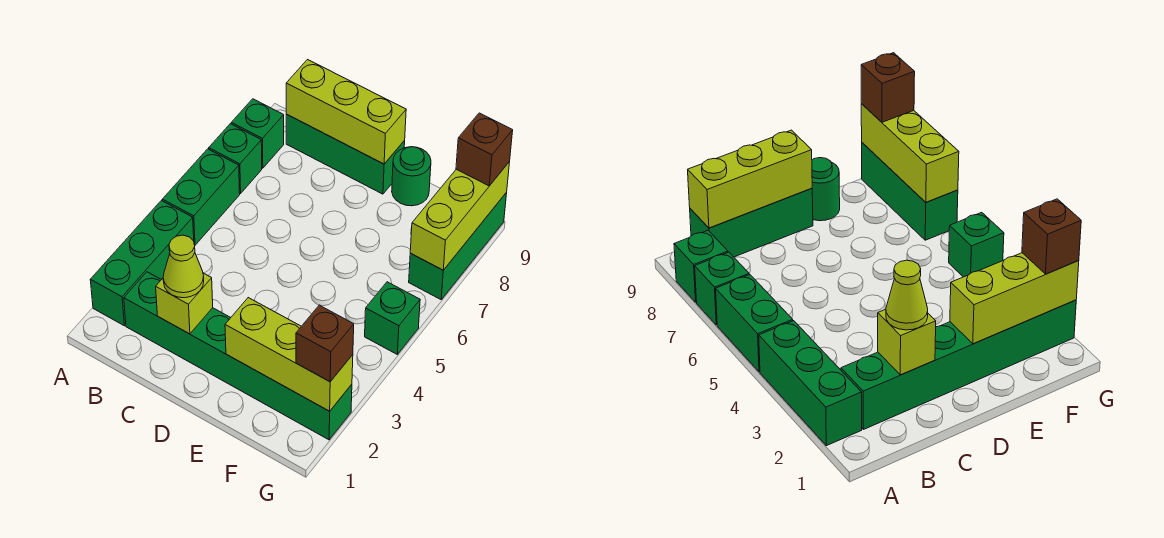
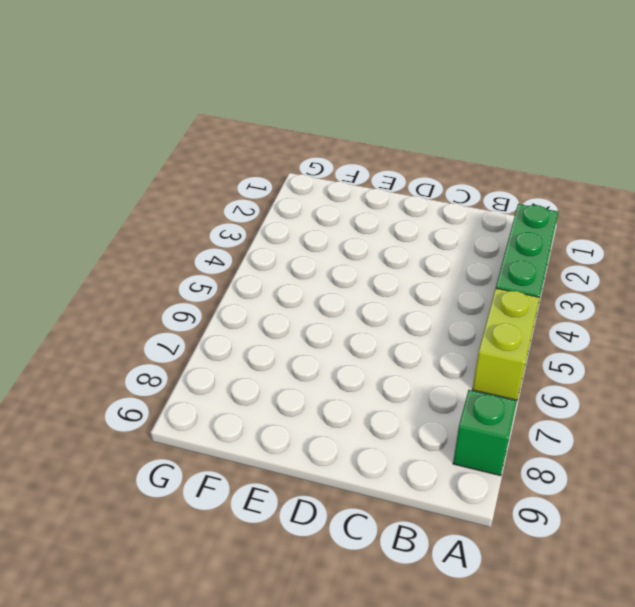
lime 1x2 brick [472,288,540,400] -> green 1x2 brick [162,149,240,245]
none -> green 1x1 brick [209,124,262,194]
none -> green 1x6 brick [124,272,352,440]
none -> green 1x3 brick [286,114,405,194]

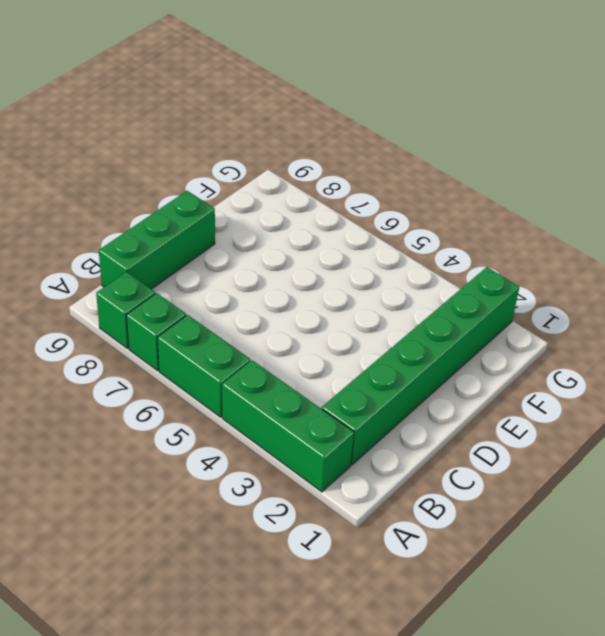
none -> green 1x1 round brick [392,147,431,206]
none -> green 1x1 brick [365,282,420,354]
none -> green 1x3 brick [409,192,507,299]

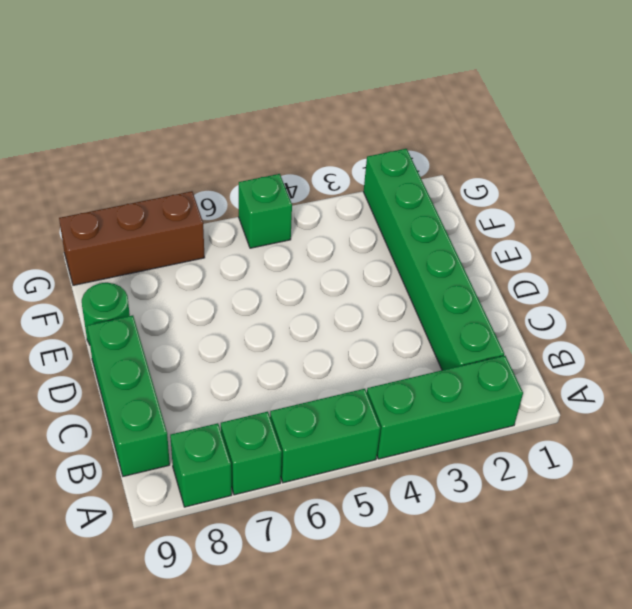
brown 1x3 brick [59,191,205,285] -> green 1x3 brick [409,192,507,299]
none -> lime 1x3 brick [286,60,406,164]
none -> lime 1x1 brick [156,273,213,334]
none -> lime 1x3 brick [225,298,353,411]

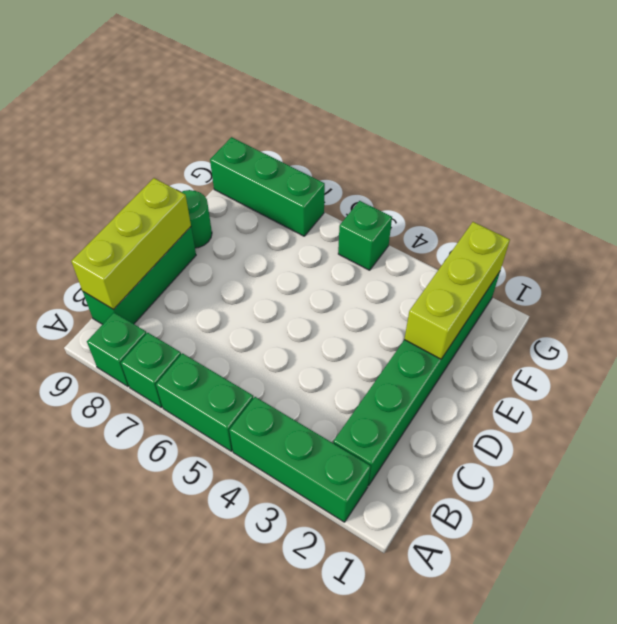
none -> lime 1x1 brick [156,273,213,334]
none -> lime 1x3 brick [410,162,510,270]
none -> lime 1x1 cone [163,235,204,298]

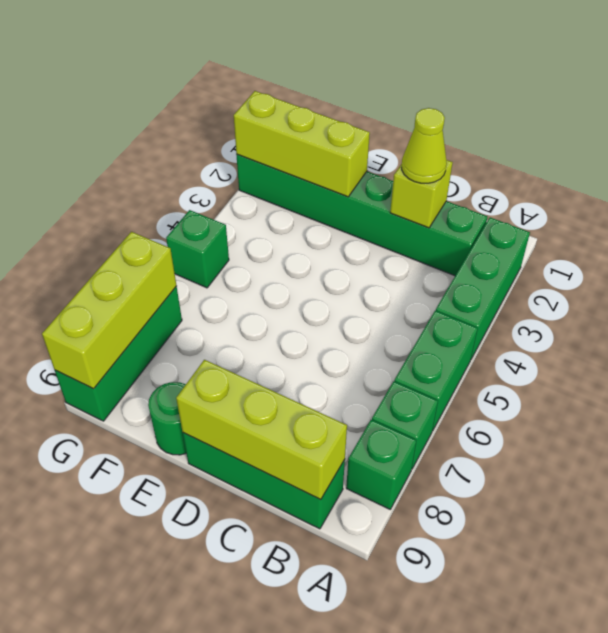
none -> brown 1x1 brick [296,305,354,382]
none -> brown 1x1 brick [456,113,513,186]

